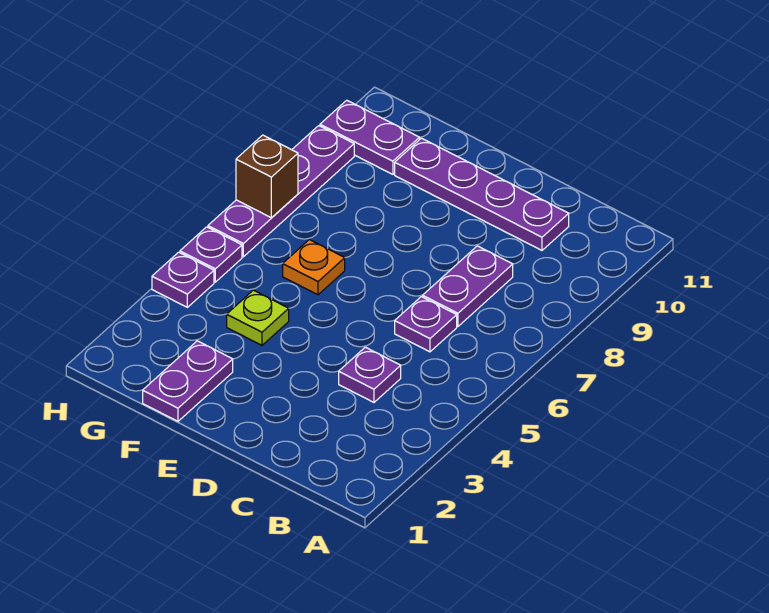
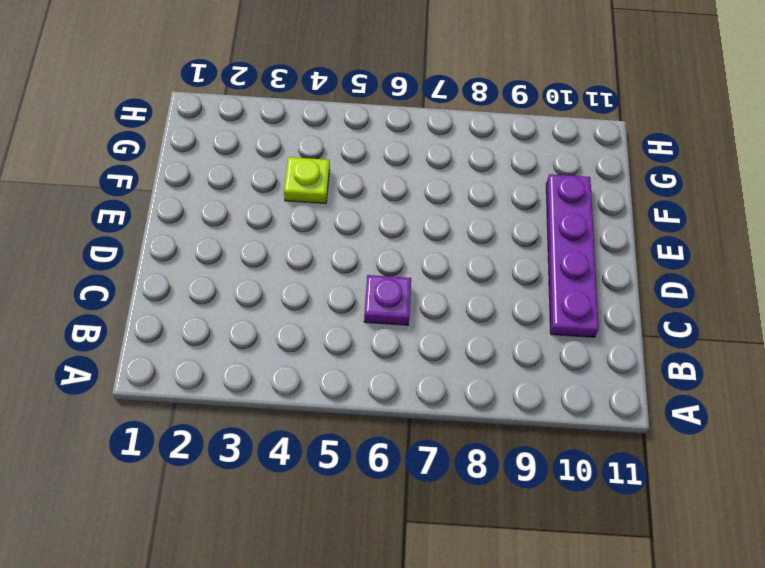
none -> purple 1x1 plate [339,347,401,402]
none -> purple 1x2 plate [423,246,513,326]
none -> purple 1x2 plate [143,341,233,421]

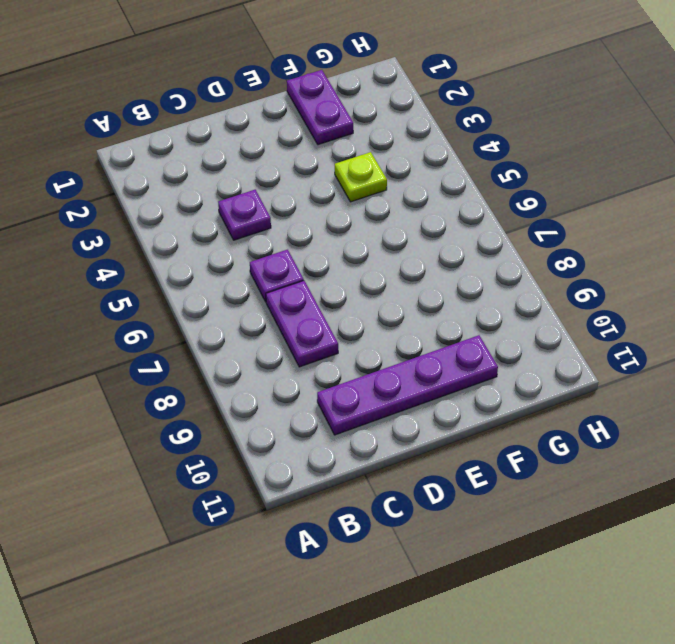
none -> orange 1x1 plate [283,240,345,295]
none -> purple 1x2 plate [320,100,420,174]
none -> purple 1x1 plate [152,252,214,307]

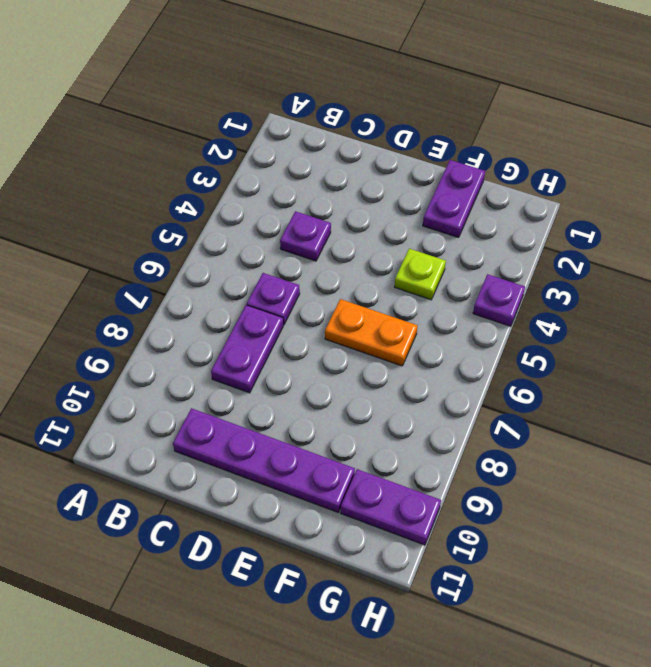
orange 1x2 plate [325,299,418,366] -> orange 1x1 plate [283,240,345,295]
none -> purple 1x1 plate [180,227,242,282]
none -> purple 1x4 plate [208,126,354,257]
none -> brown 1x1 brick [236,135,298,218]

